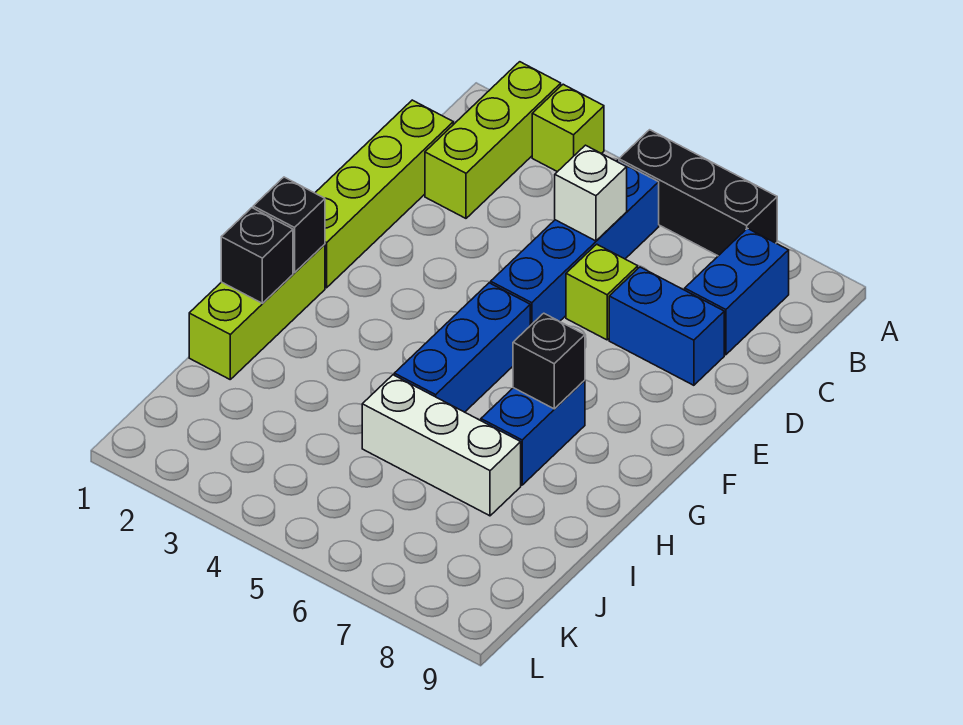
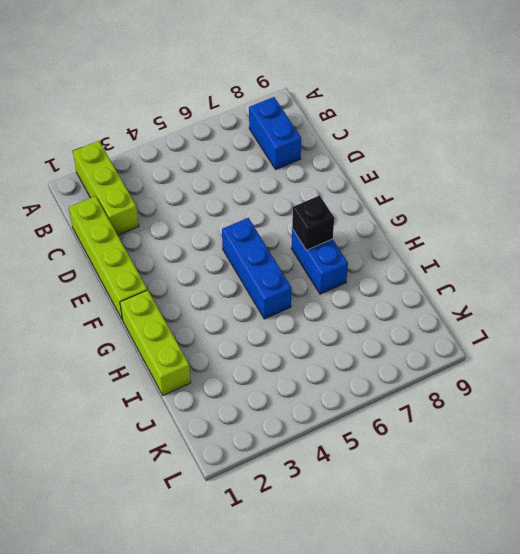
none -> lime 1x1 brick [532,84,604,172]
none -> black 1x3 brick [619,130,777,256]
none -> blue 1x4 brick [491,160,659,326]

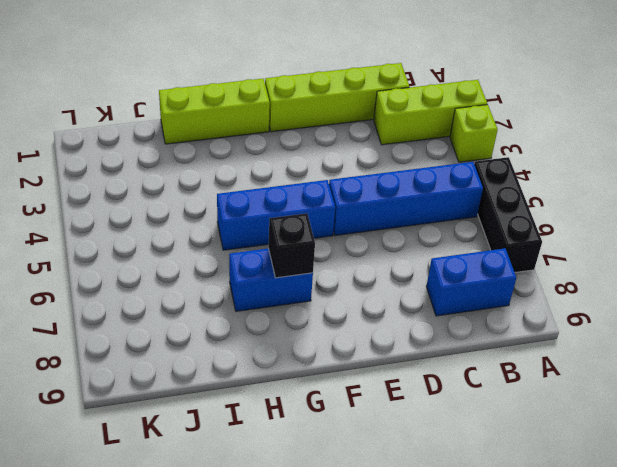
none -> lime 1x1 brick [566,244,638,340]
none -> blue 1x2 brick [609,267,724,385]
none -> white 1x3 brick [362,375,521,516]

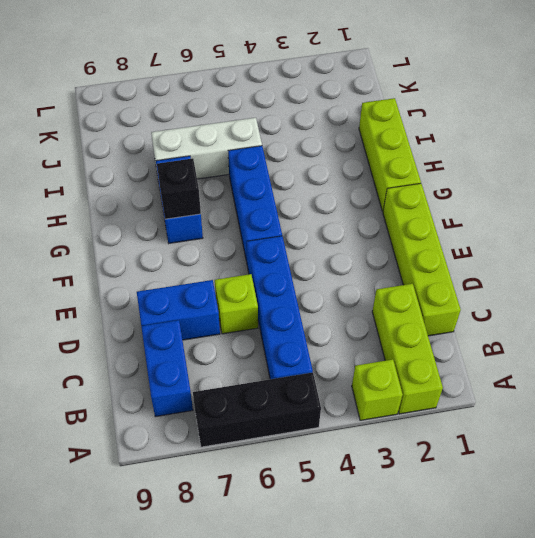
none -> white 1x1 brick [555,145,627,241]
none -> black 1x1 brick [253,177,325,273]
none -> black 1x1 brick [221,208,293,303]

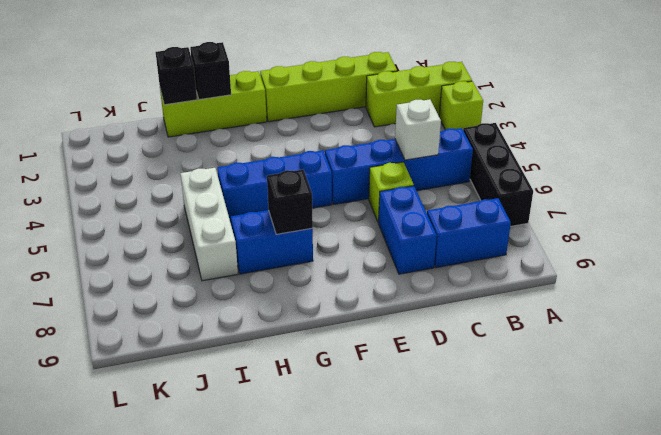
black 1x1 brick [156,47,197,105] -> black 1x1 brick moved to [253,177,325,273]

